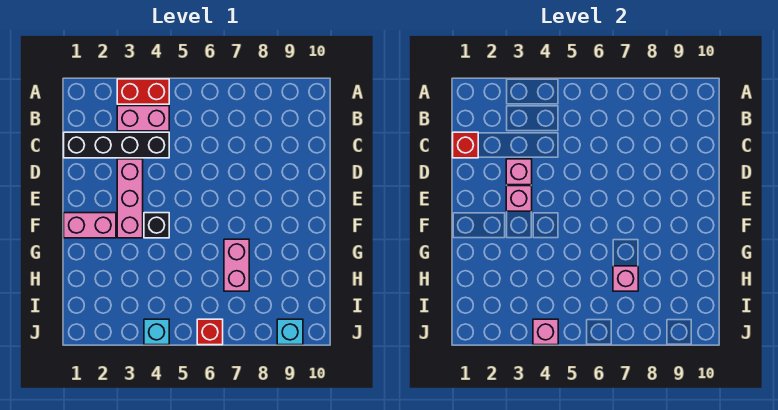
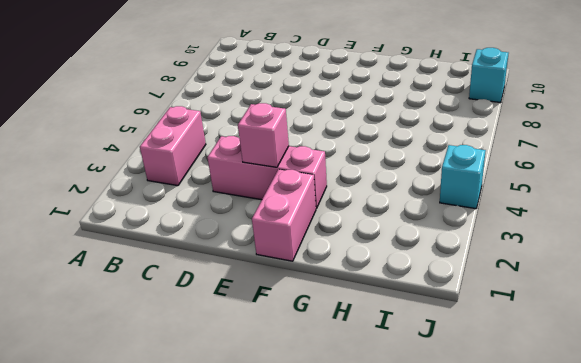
none -> red 1x2 brick [117,79,169,104]
none -> black 1x4 brick [64,132,169,158]
none -> black 1x1 brick [144,213,169,238]

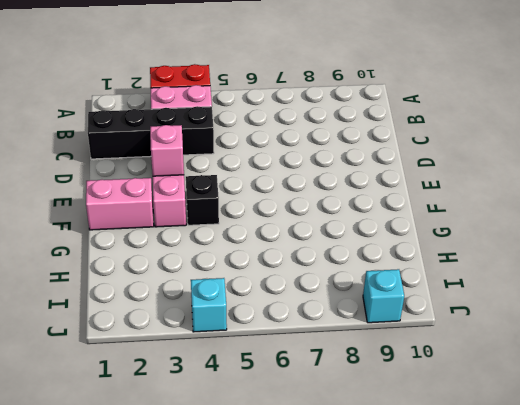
none -> pink 1x2 brick [224,239,249,291]
none -> red 1x1 brick [197,319,223,345]
none -> red 1x1 brick [453,132,478,158]

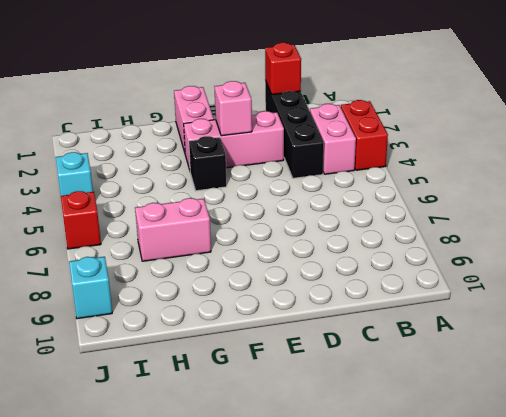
none -> pink 1x1 brick [506,159,532,185]
none -> pink 1x1 brick [613,266,638,291]
none -> pink 1x1 brick [533,319,558,345]

